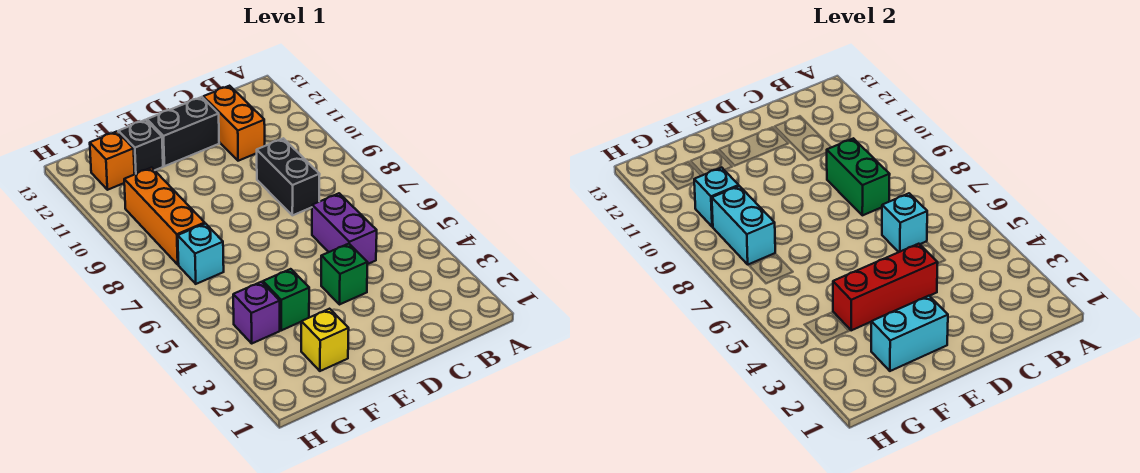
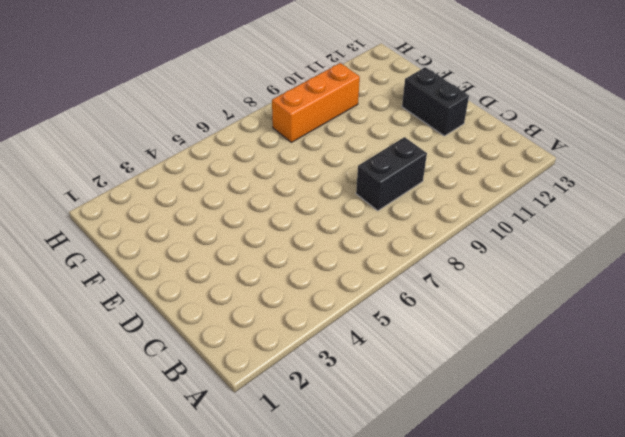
none -> purple 1x2 brick [312,193,377,264]
none -> orange 1x2 brick [203,86,265,161]
none -> green 1x1 brick [321,244,368,305]

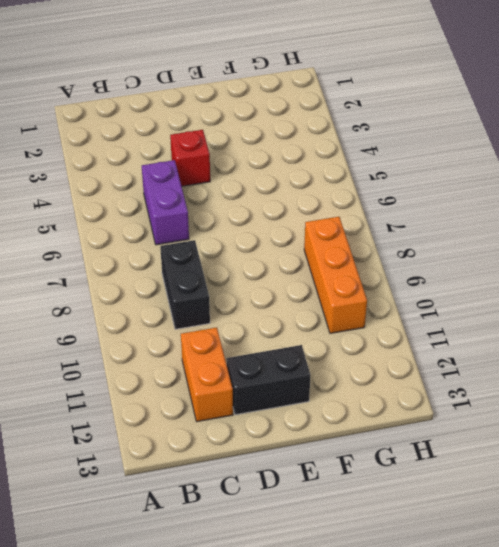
red 1x1 brick [170,130,210,186] -> green 1x1 brick [321,244,368,305]
none -> yellow 1x1 brick [301,309,349,371]
none -> green 1x1 brick [263,269,309,330]
none -> black 1x1 brick [118,120,163,174]

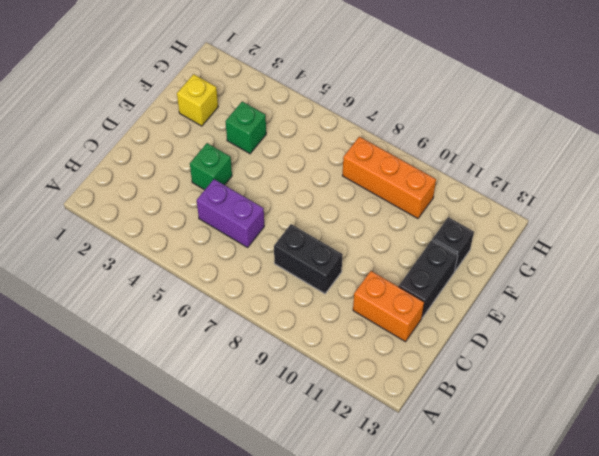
none -> purple 1x1 brick [233,282,280,343]
none -> cyan 1x1 brick [178,224,224,284]
none -> orange 1x1 brick [90,132,135,190]

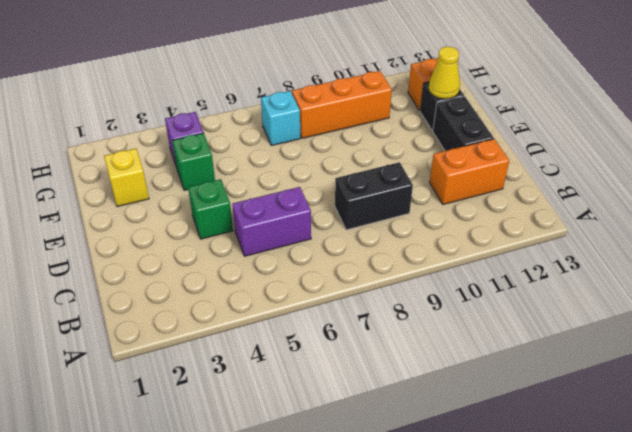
yellow 1x1 cone [429,47,460,99] -> none
none -> cyan 1x1 brick [882,193,927,252]
none -> green 1x2 brick [827,138,890,215]
none -> red 1x3 brick [833,244,938,330]

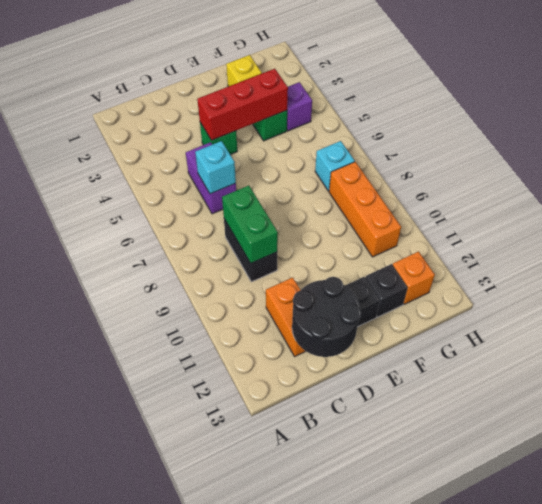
black 2x2 round brick [292,277,361,357] -> none
none -> cyan 1x2 brick [871,296,948,371]
none -> cyan 1x2 brick [712,186,775,265]
none -> cyan 1x1 brick [694,168,739,227]

